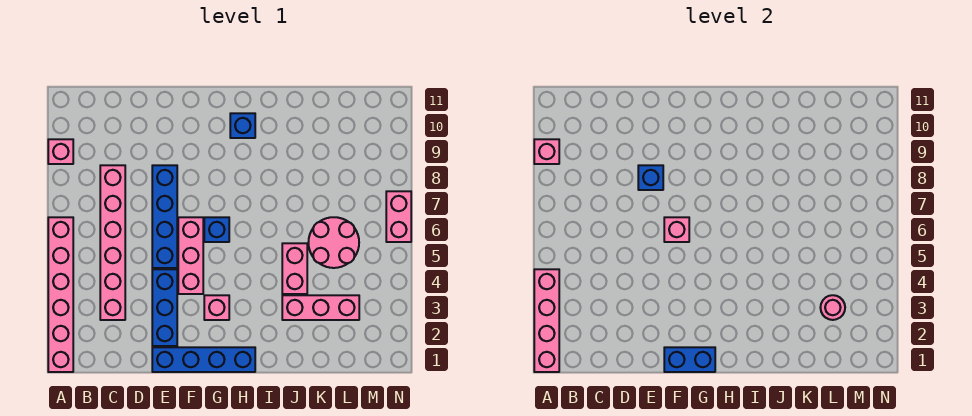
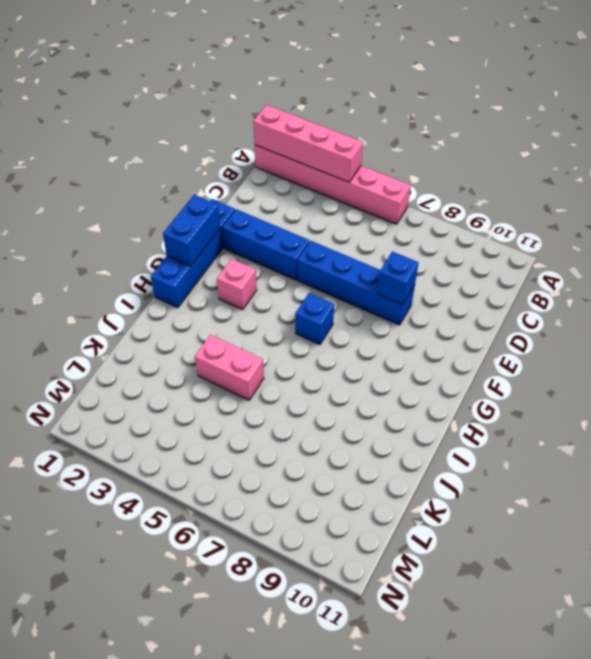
none -> pink 1x1 brick [48,139,73,164]
none -> pink 1x6 brick [100,165,125,320]
none -> pink 1x3 brick [178,217,203,294]

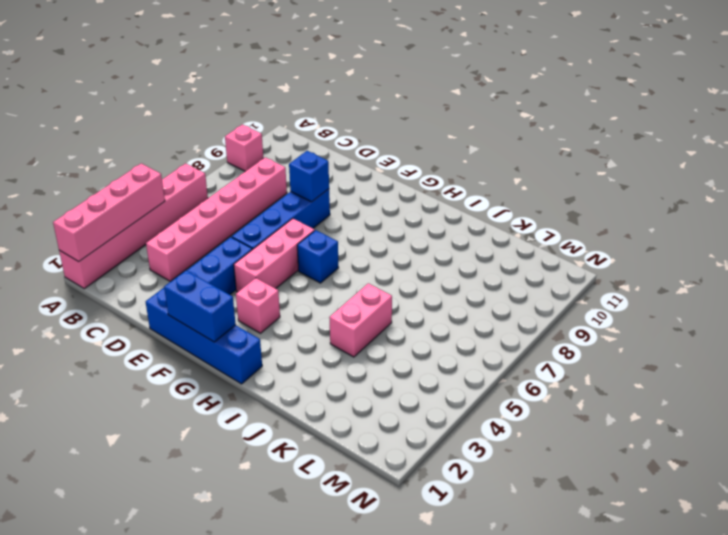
none -> blue 1x1 brick [230,113,255,138]
none -> pink 1x3 brick [282,295,359,320]
none -> pink 2x2 round brick [308,217,359,268]

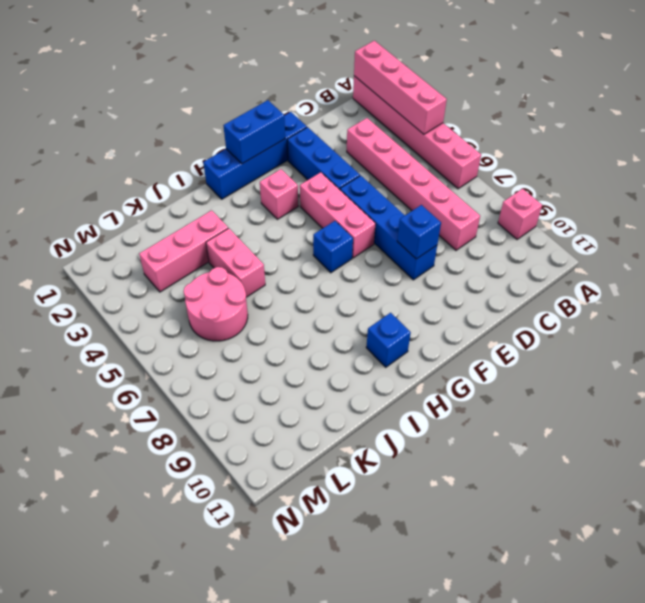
none -> pink 1x2 brick [386,191,411,242]
none -> pink 1x1 brick [534,139,559,164]
none -> pink 1x1 brick [664,217,689,242]

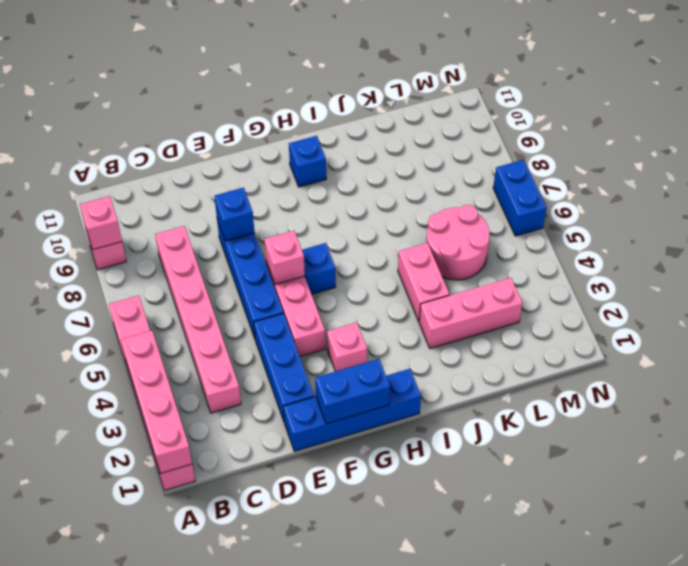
blue 1x2 brick [493,160,547,236] -> pink 1x2 brick [386,191,411,242]
none -> pink 1x1 round brick [820,295,845,320]

